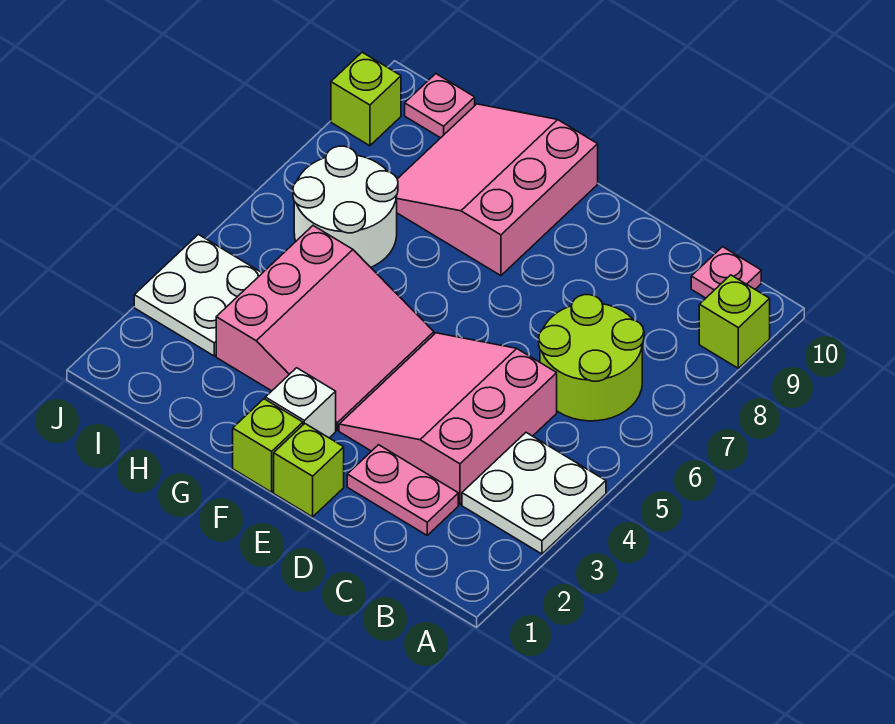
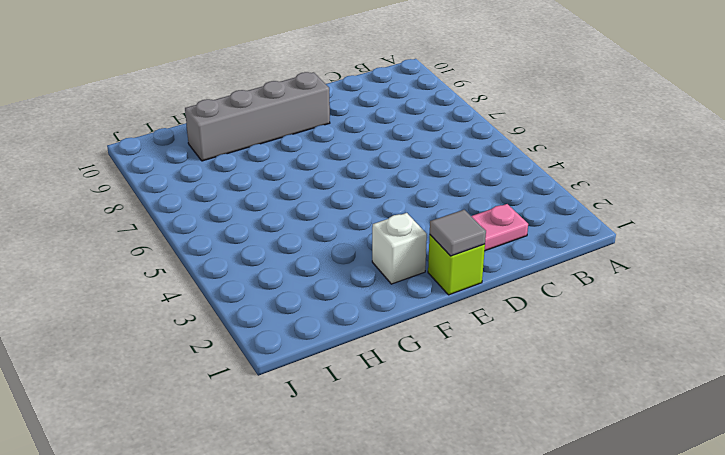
grey 1x1 tile [430,210,486,256] -> none
grey 1x4 brick [185,72,330,161] -> pink 3x3 slope [397,104,598,276]
none -> white 2x2 plate [462,433,606,554]
none -> lime 1x1 brick [699,275,770,368]
none -> lime 2x2 round brick [539,295,644,421]

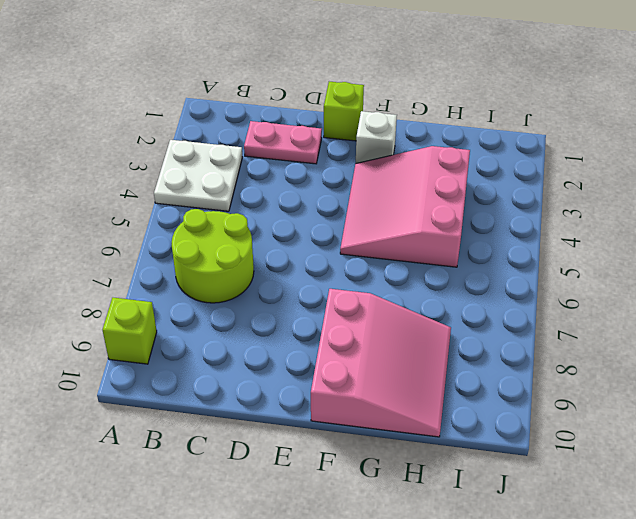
none -> pink 1x1 plate [691,247,761,298]
none -> pink 3x3 slope [339,333,557,504]
none -> lime 1x1 brick [233,399,303,492]

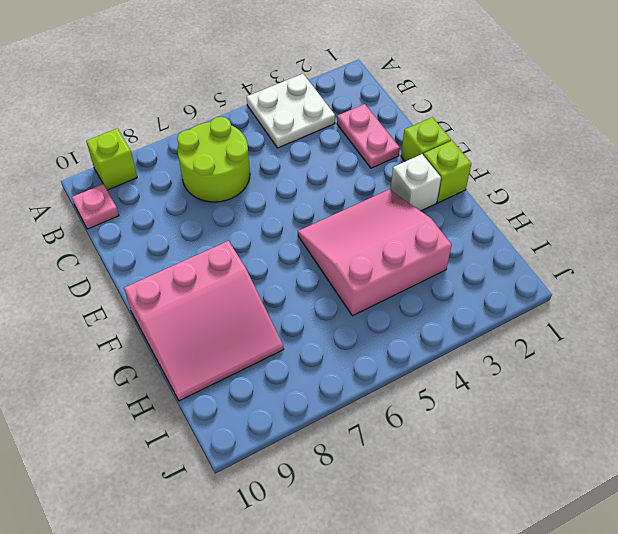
none -> pink 3x3 slope [339,333,557,504]
none -> white 2x2 round brick [293,146,398,267]
none -> white 2x2 plate [134,234,262,356]

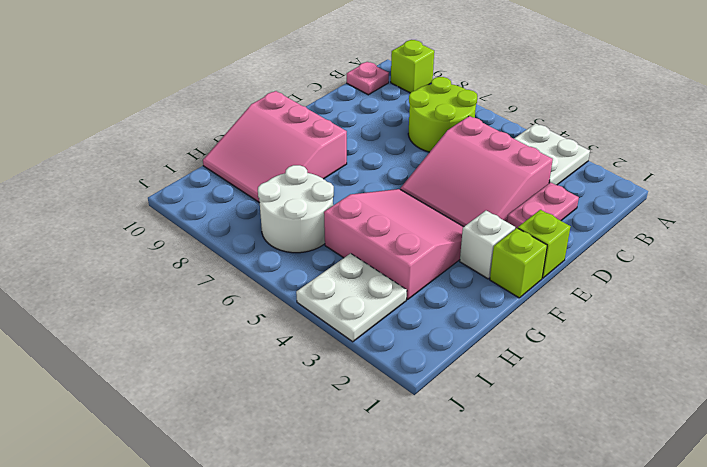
none -> pink 1x1 plate [405,74,475,138]
none -> lime 1x1 brick [331,52,401,146]

